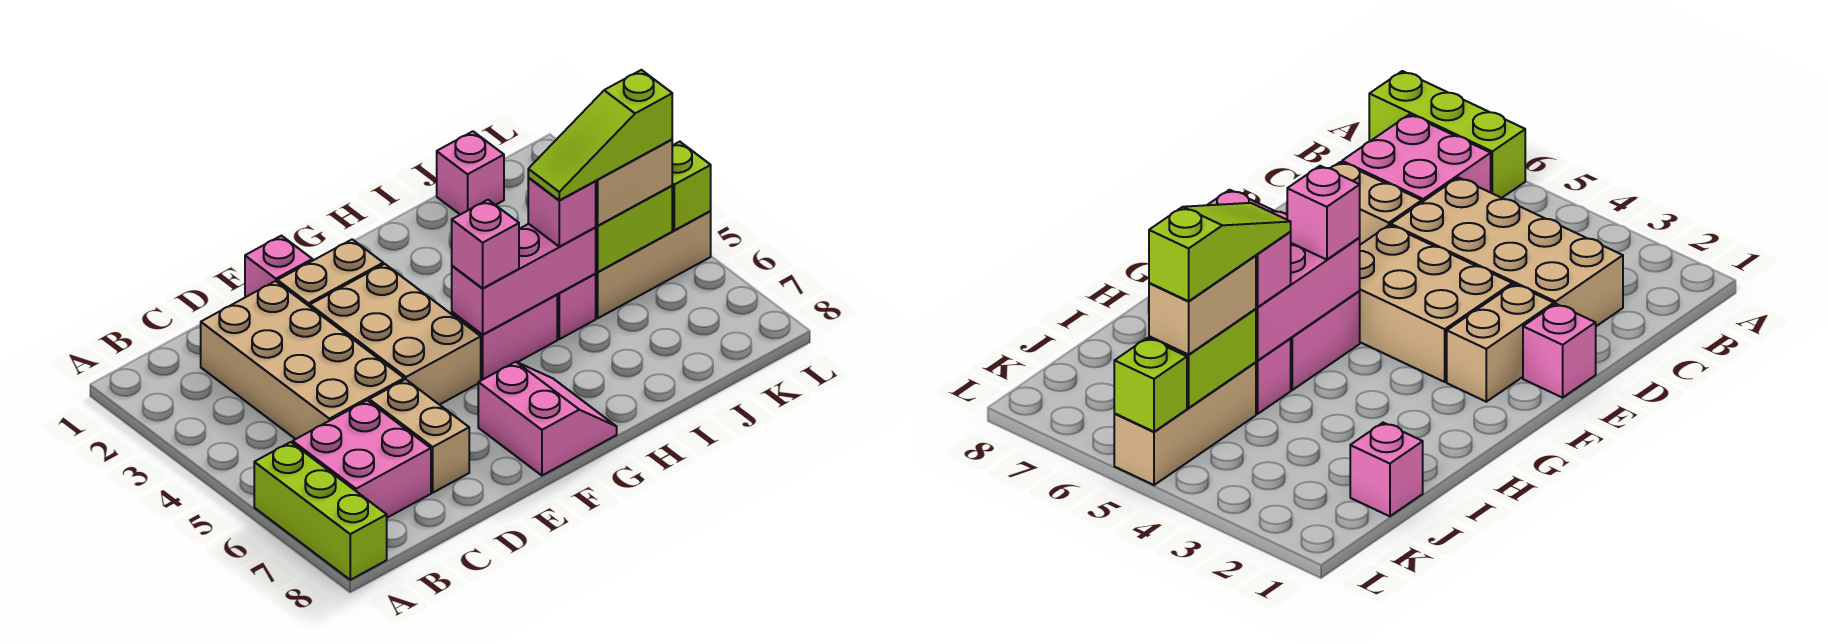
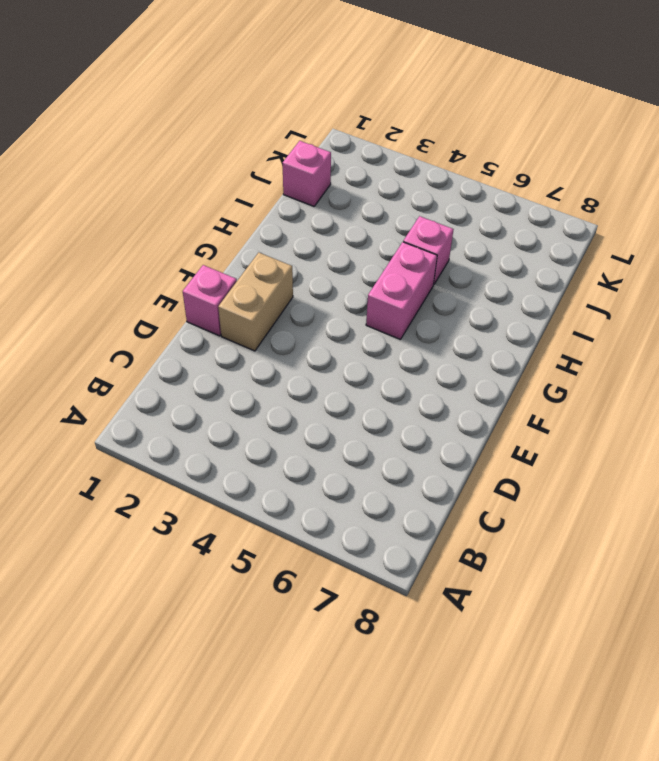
none -> lime 1x3 brick [254,442,387,580]
none -> pink 2x2 brick [293,400,431,518]
none -> tan 2x4 brick [201,281,404,439]

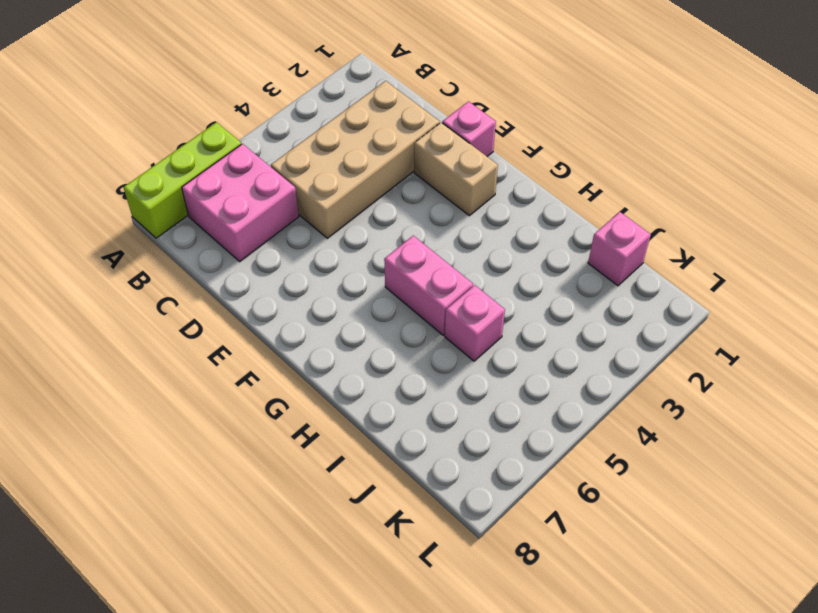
none -> tan 1x2 brick [369,379,469,493]
none -> tan 2x3 brick [310,264,481,405]
none -> pink 2x2 slope [478,362,617,475]

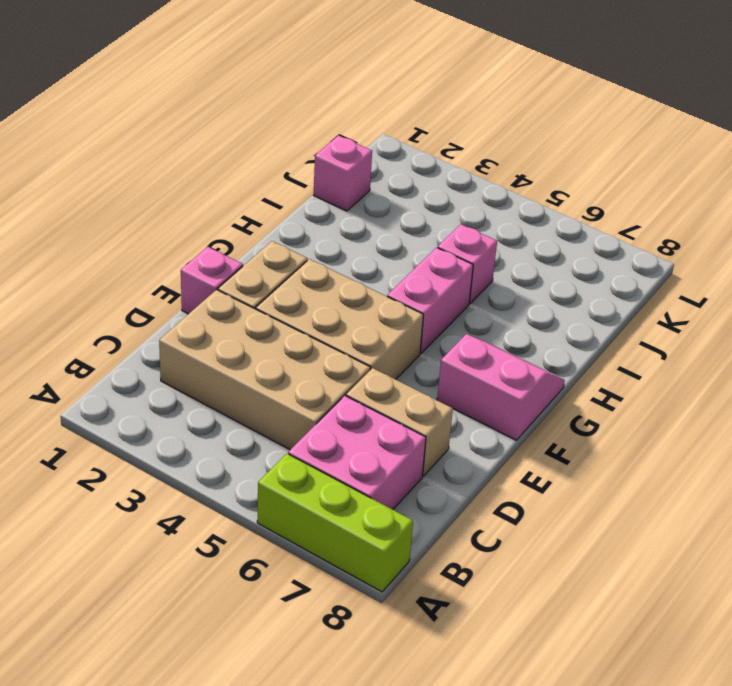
none -> tan 1x3 brick [595,211,711,318]
none -> pink 1x3 brick [452,224,596,335]
none -> lime 1x2 brick [596,186,672,272]

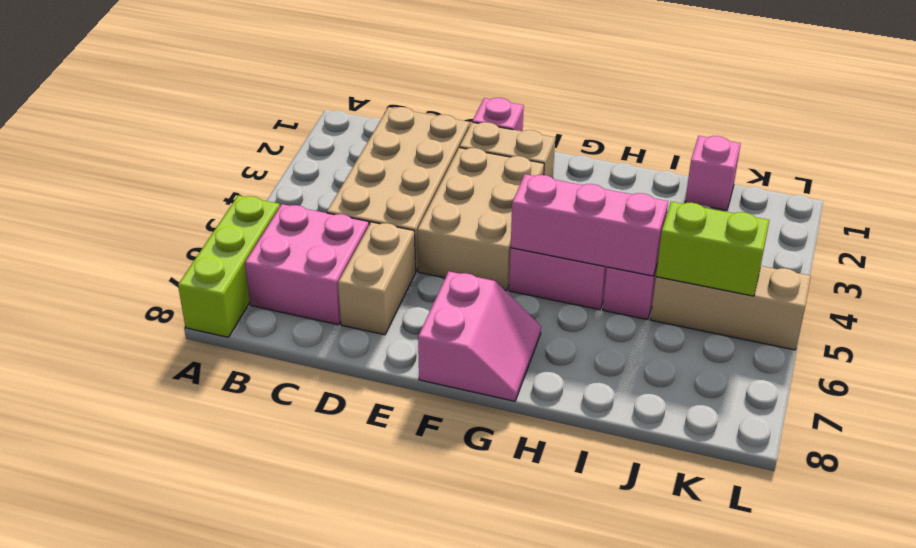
none -> lime 1x1 brick [672,142,711,230]
none -> pink 1x1 brick [452,200,519,289]
none -> pink 1x1 brick [528,178,596,247]

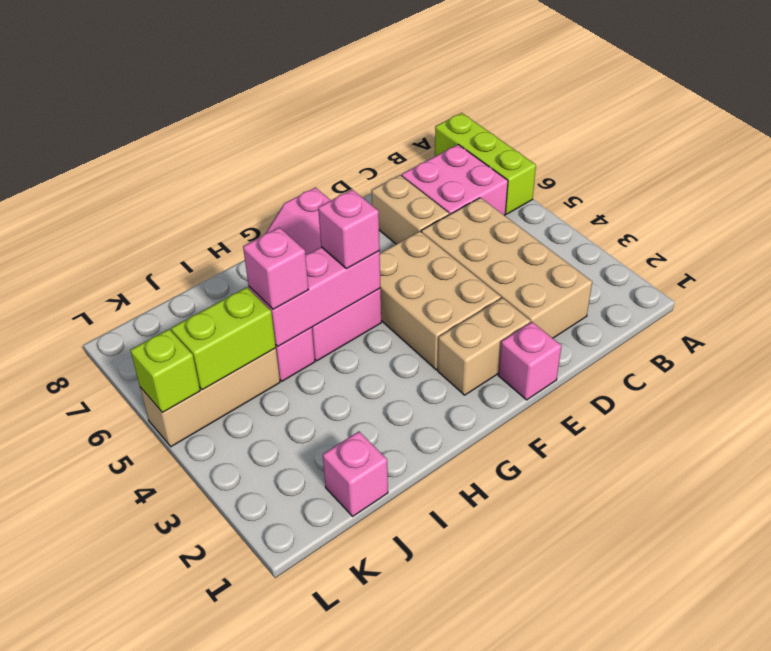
none -> tan 1x2 brick [596,140,672,226]
none -> lime 1x3 slope [528,70,672,200]

